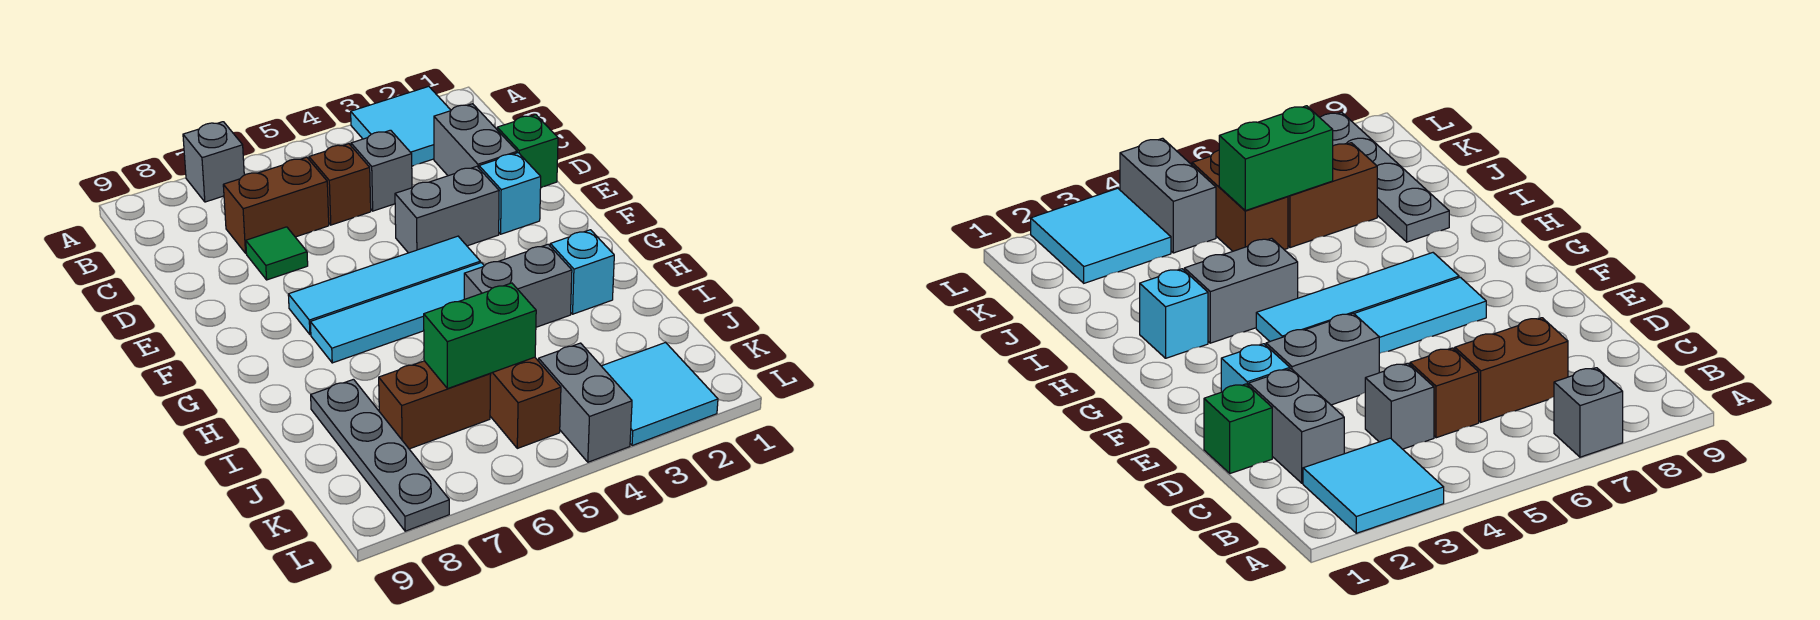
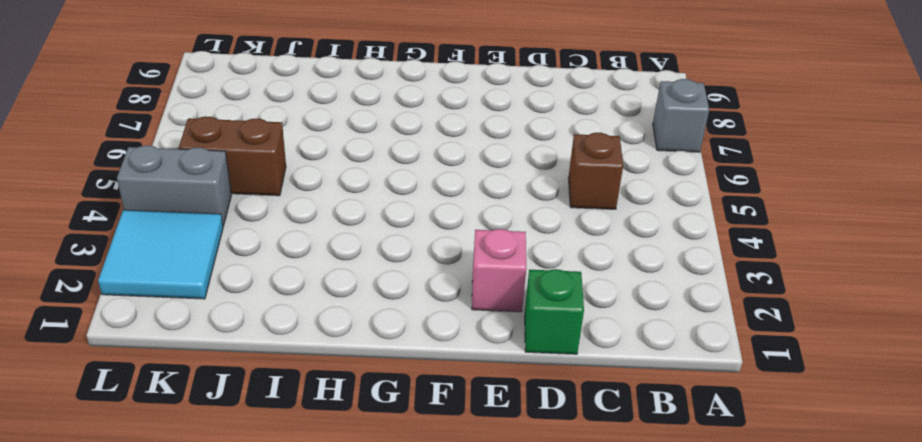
pink 1x1 brick [472,229,526,312] -> cyan 1x1 brick [479,153,541,234]
none -> cyan 2x2 tile [351,86,451,166]
none -> grey 1x2 brick [434,104,517,176]
none -> grey 1x1 brick [351,130,412,211]

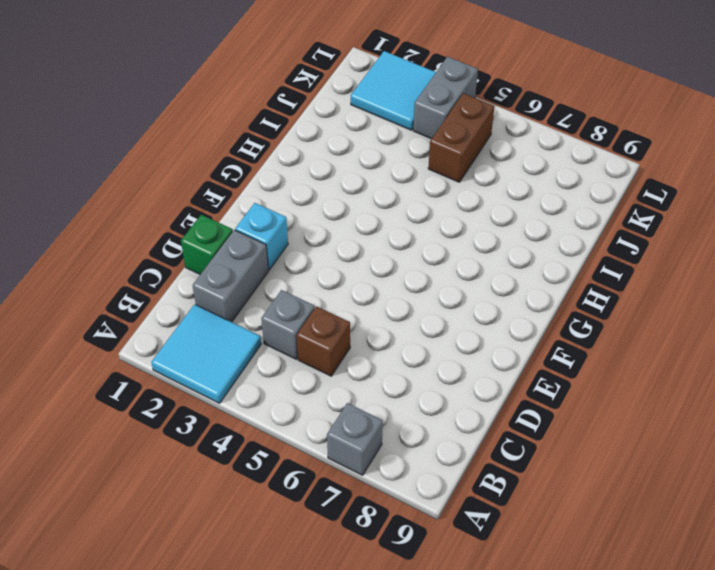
none -> brown 1x2 brick [223,157,329,253]
none -> green 1x1 tile [246,227,308,280]
none -> grey 1x2 brick [395,166,499,253]

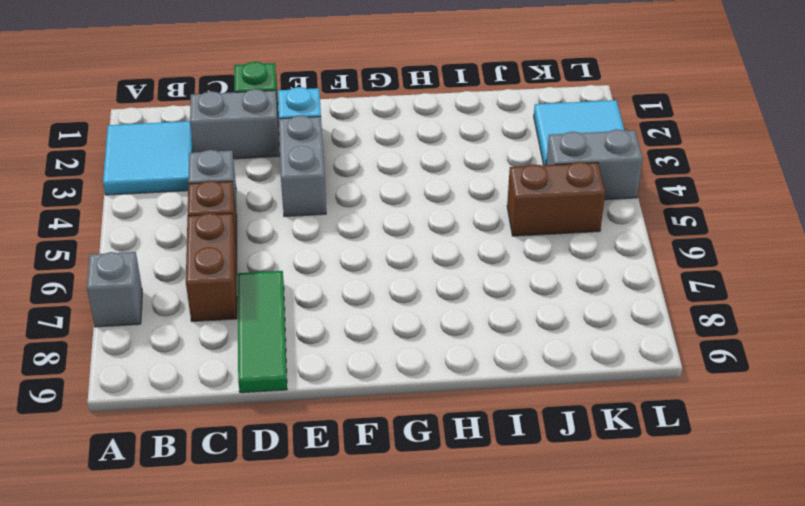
green 1x3 tile [238,271,287,393] -> green 1x1 tile [246,227,308,280]
none -> cyan 1x4 tile [288,236,480,335]
none -> cyan 1x4 tile [310,263,484,363]
none -> cyan 1x1 brick [550,230,614,314]

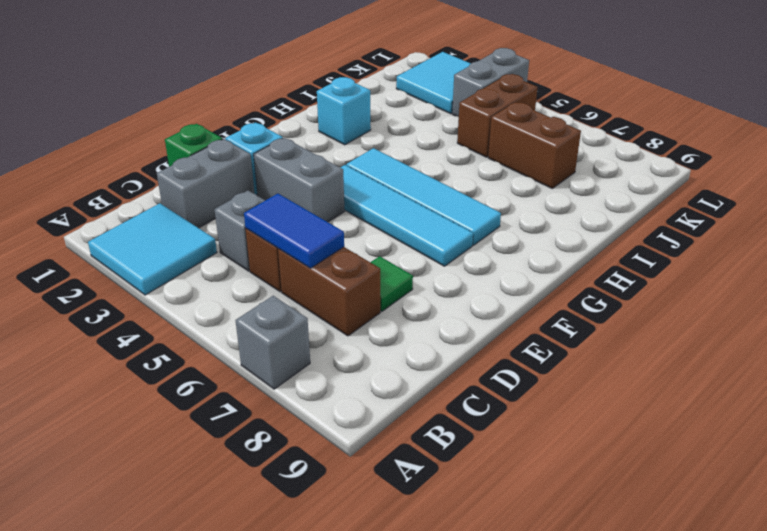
blue 1x2 tile [244,194,344,268] -> none
none -> grey 1x2 brick [464,244,572,327]
none -> grey 1x4 plate [311,379,449,531]
none -> green 1x2 brick [424,283,536,389]

